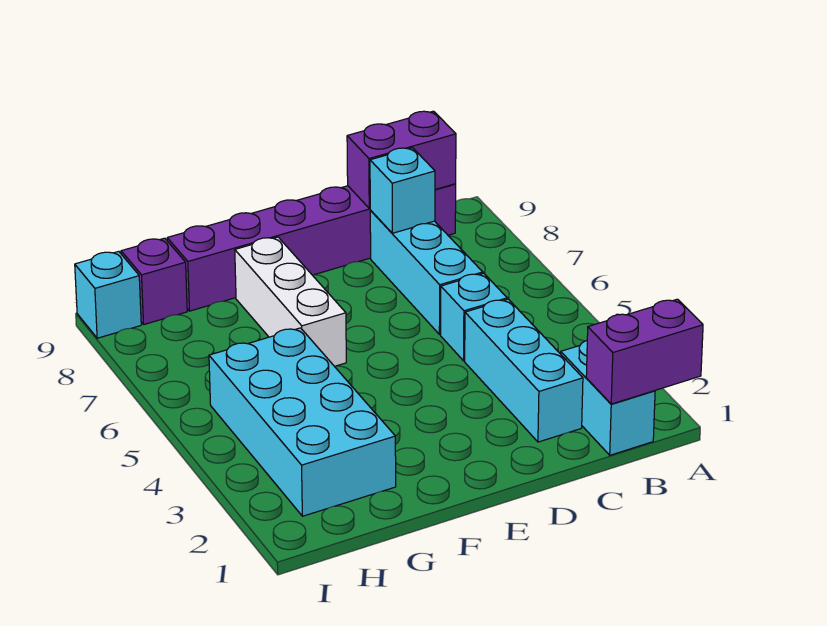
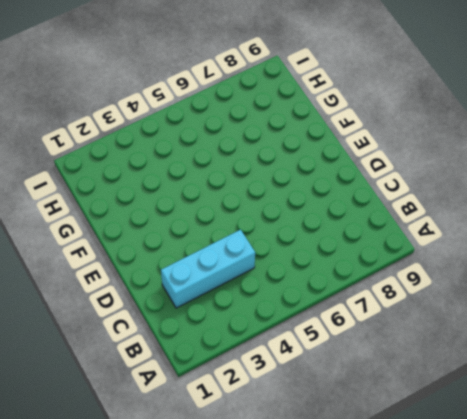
none -> cyan 1x2 brick [561,341,655,455]
none -> purple 1x6 brick [167,184,456,311]
none -> cyan 1x1 brick [441,273,507,361]

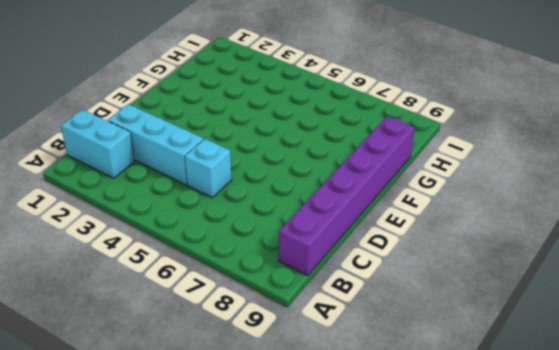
none -> cyan 1x3 brick [370,211,483,335]
none -> white 1x3 brick [235,237,346,366]
none -> cyan 2x4 brick [209,328,396,516]

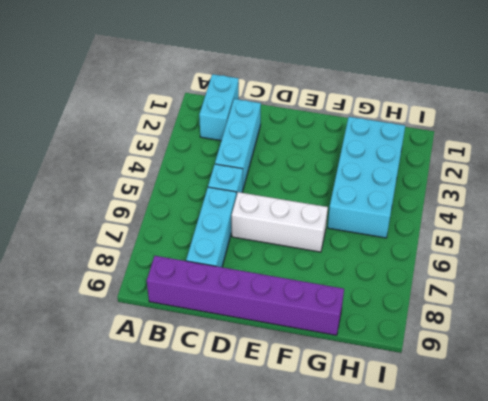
white 1x3 brick [232,192,328,252] -> white 1x3 brick turned to [235,237,346,366]
none -> purple 1x1 brick [121,238,187,324]
none -> cyan 1x1 brick [75,251,141,338]
none -> purple 1x2 brick [586,299,703,404]

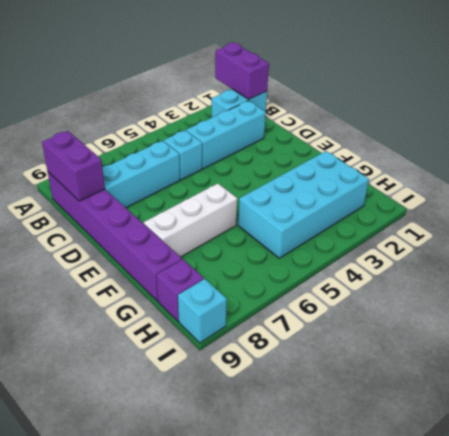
none -> cyan 1x1 brick [370,148,435,233]

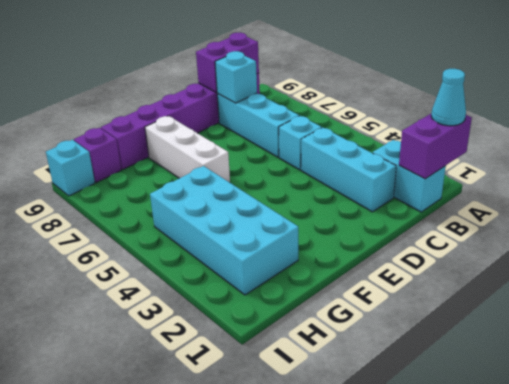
cyan 1x1 cone [431,69,466,126] -> none

